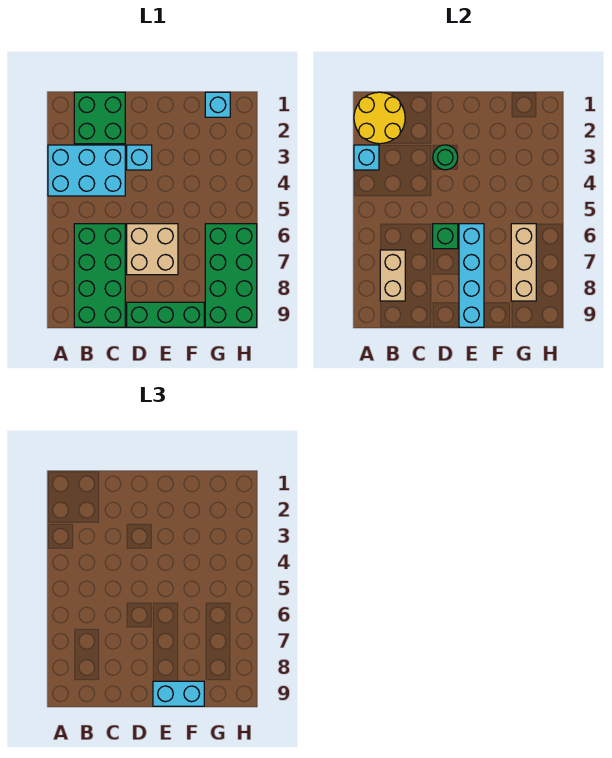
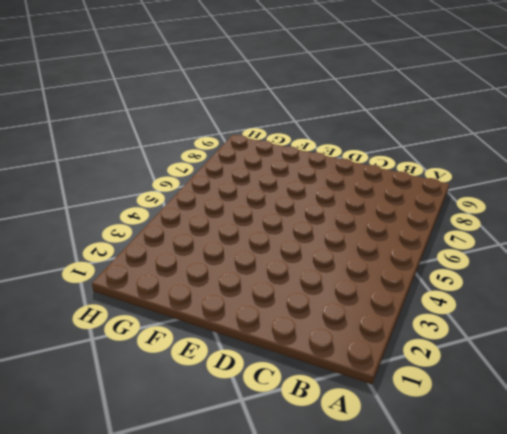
none -> cyan 2x3 brick [48,145,125,196]
none -> green 2x2 brick [74,92,125,144]
none -> green 2x4 brick [74,224,125,327]

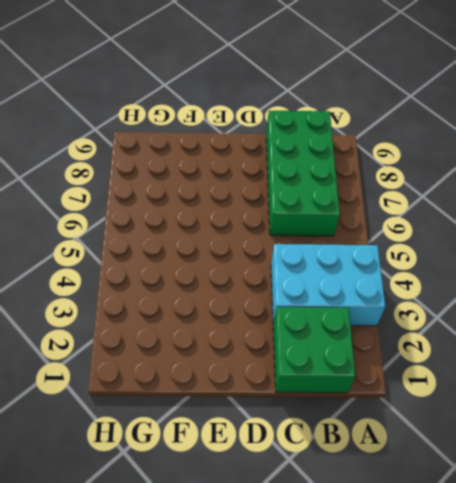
none -> cyan 1x1 brick [127,145,152,170]
none -> tan 2x2 brick [127,224,178,275]
none -> green 1x3 brick [127,302,204,327]

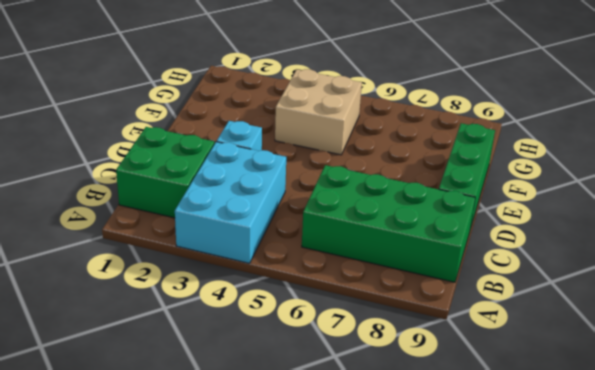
tan 2x2 brick [275,69,362,155] -> tan 2x2 brick moved to [127,224,178,275]
none -> cyan 1x1 brick [205,92,230,117]
none -> green 2x4 brick [205,224,257,327]
none -> yellow 2x2 round brick [354,92,405,144]

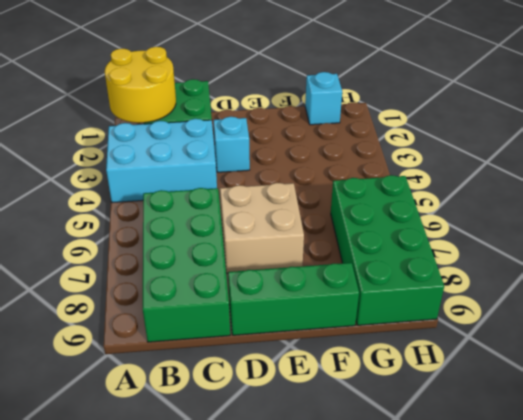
none -> cyan 1x1 brick [354,145,379,170]
none -> tan 1x2 brick [380,250,405,301]
none -> green 1x1 round brick [433,145,458,170]

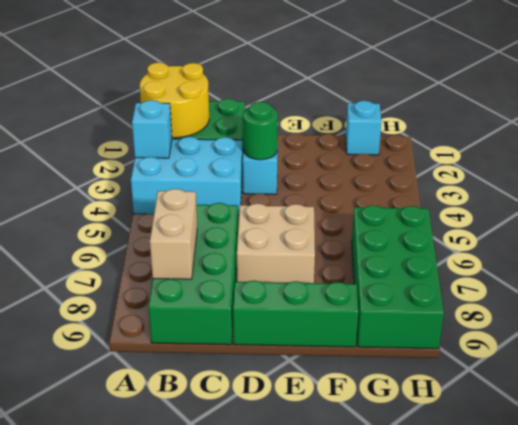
none -> green 1x1 brick [433,224,458,249]
none -> cyan 1x4 brick [459,224,484,327]
none -> tan 1x3 brick [511,224,536,301]

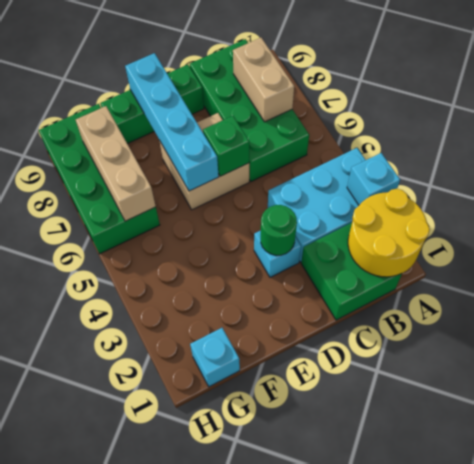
none -> cyan 1x2 brick [153,681,204,706]

